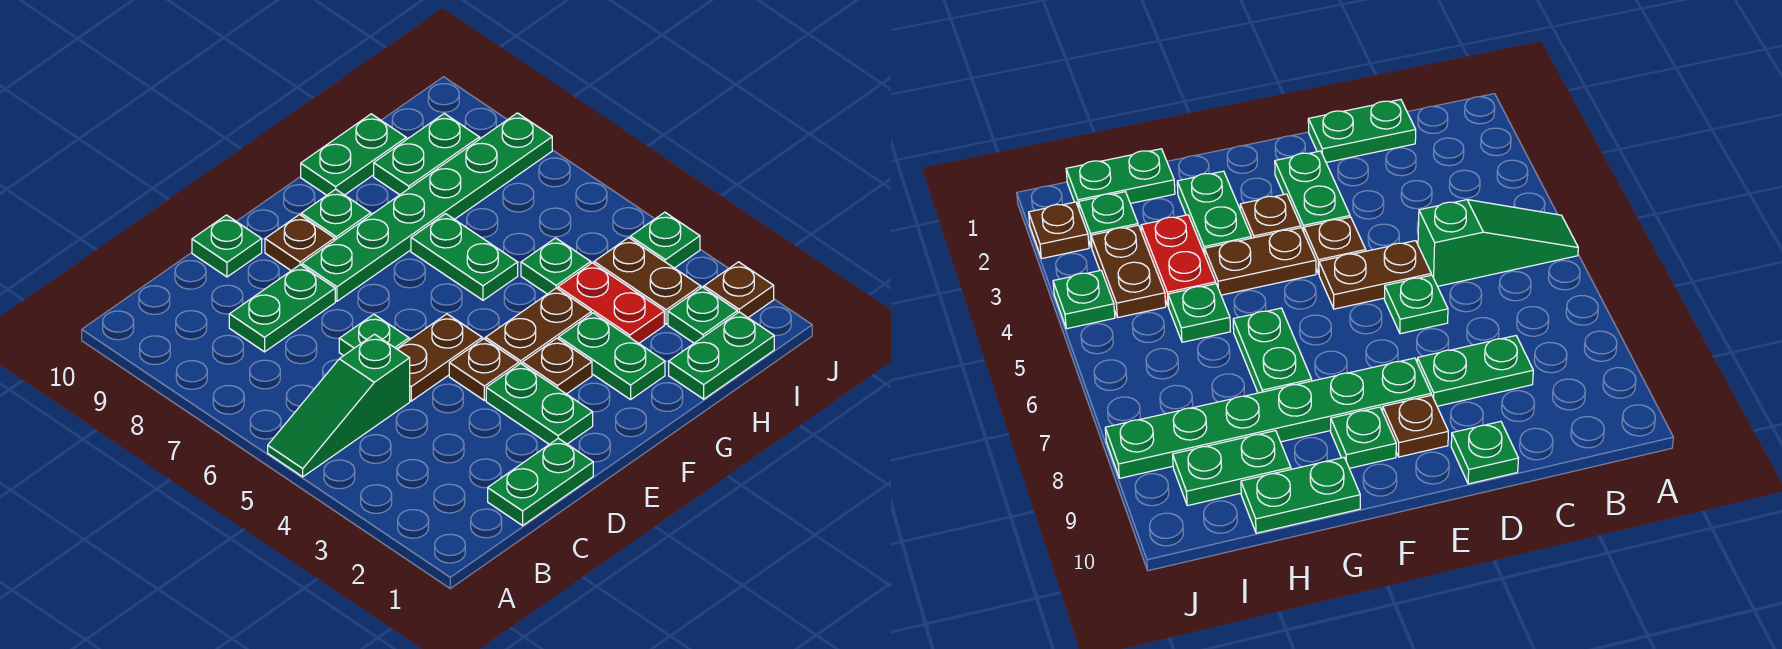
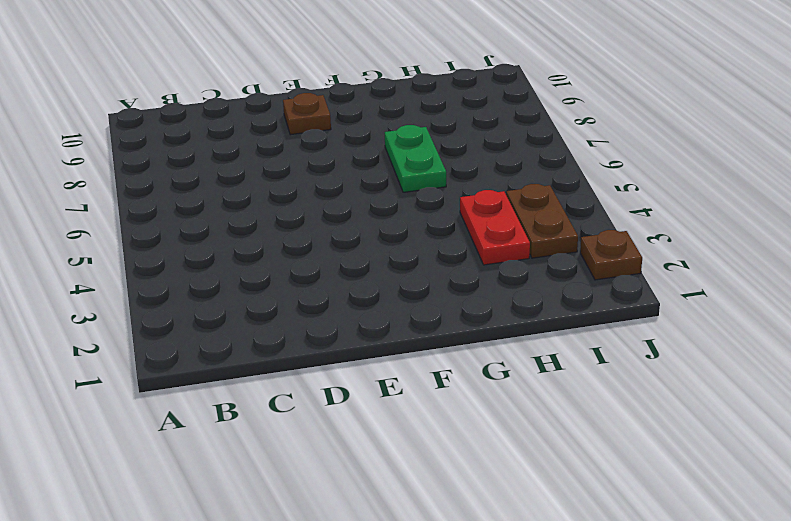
none -> green 1x3 slope [268,334,410,477]
none -> green 1x2 plate [488,438,593,525]
none -> green 1x2 plate [229,265,335,352]

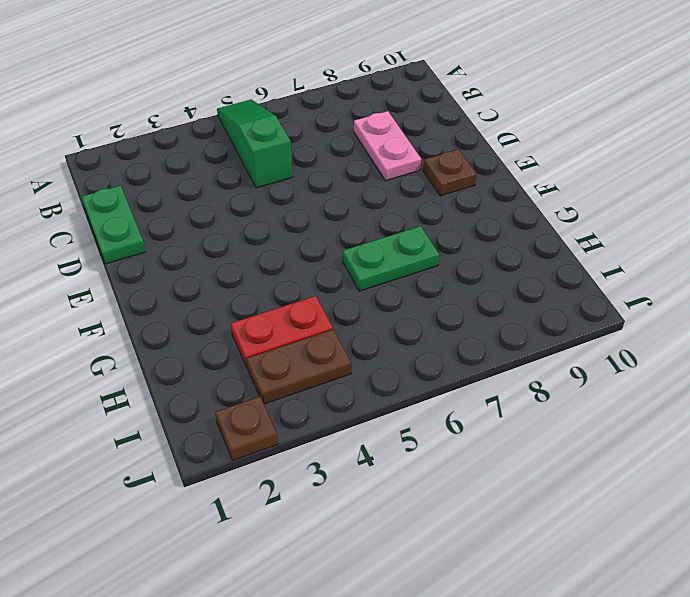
pink 1x2 plate [354,111,421,181] -> green 1x2 plate [229,265,335,352]
none -> brown 1x2 plate [397,314,482,401]
none -> green 1x1 plate [339,314,409,356]
none -> green 1x1 plate [192,215,262,277]

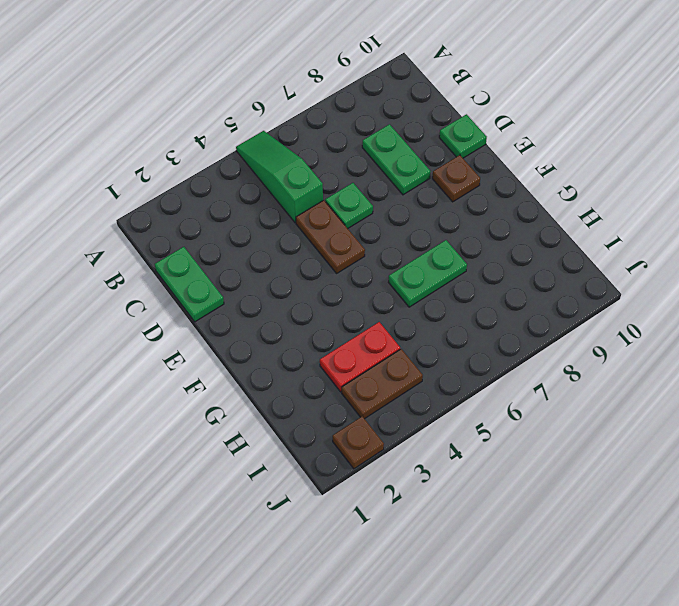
none -> green 1x2 plate [486,363,593,444]
none -> brown 1x1 plate [449,339,519,401]
none -> green 1x6 plate [302,113,552,301]

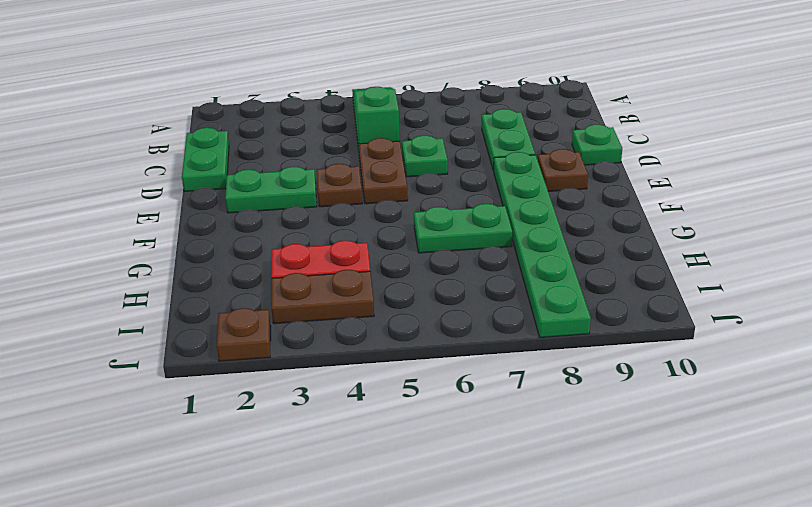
none -> brown 1x1 plate [522,338,592,394]
none -> brown 1x2 plate [486,288,591,364]
none -> green 1x1 plate [301,189,371,240]

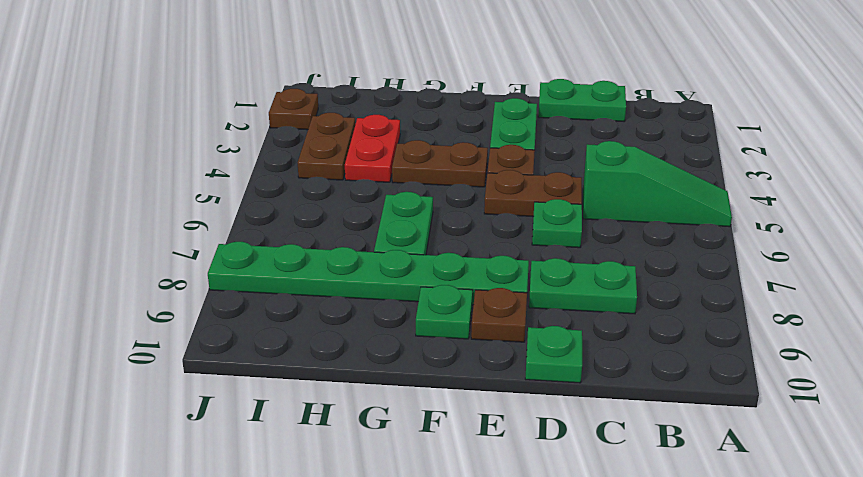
none -> brown 1x1 plate [522,338,592,394]
none -> green 1x2 plate [559,313,665,400]
none -> green 1x2 plate [301,114,406,195]

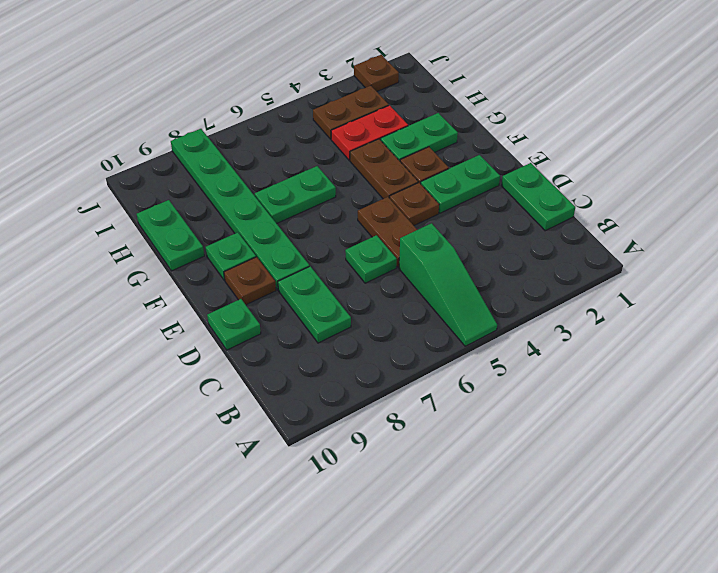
none -> green 1x2 plate [669,312,774,399]
none -> green 1x1 plate [521,238,591,294]
none -> green 1x2 plate [374,113,479,195]

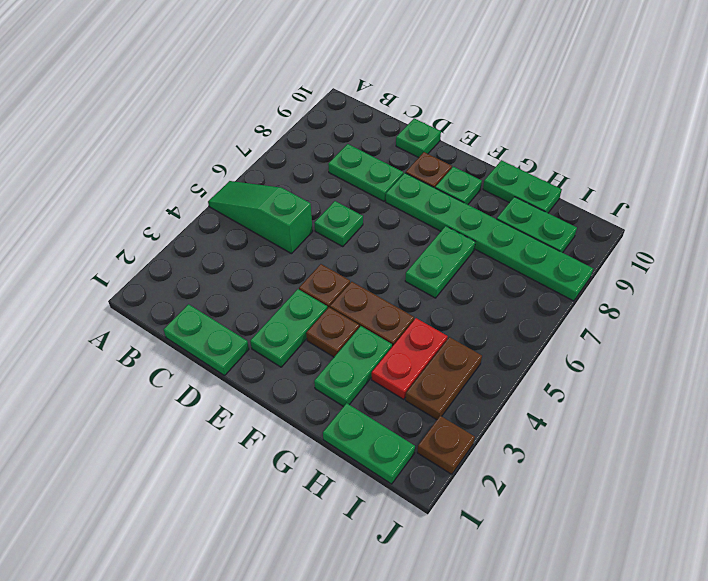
none -> brown 1x2 plate [397,314,482,401]
none -> green 1x1 plate [521,238,591,294]
none -> green 1x1 plate [668,287,737,343]

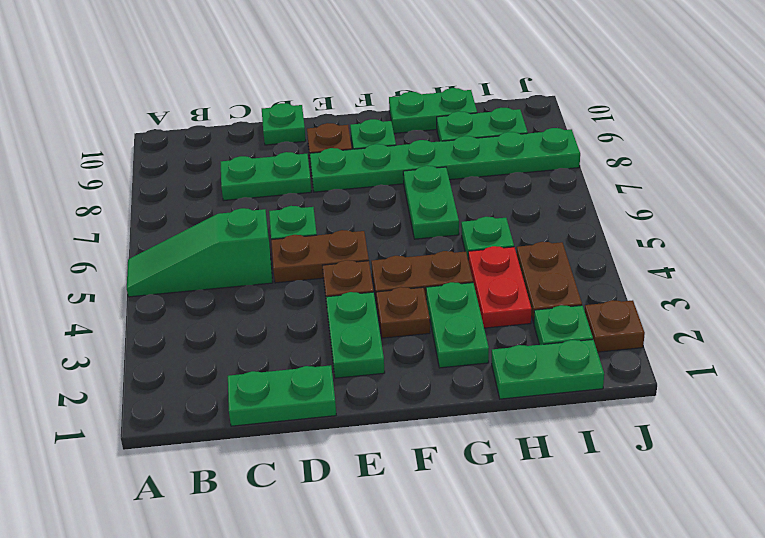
none -> green 1x1 plate [630,212,700,268]

